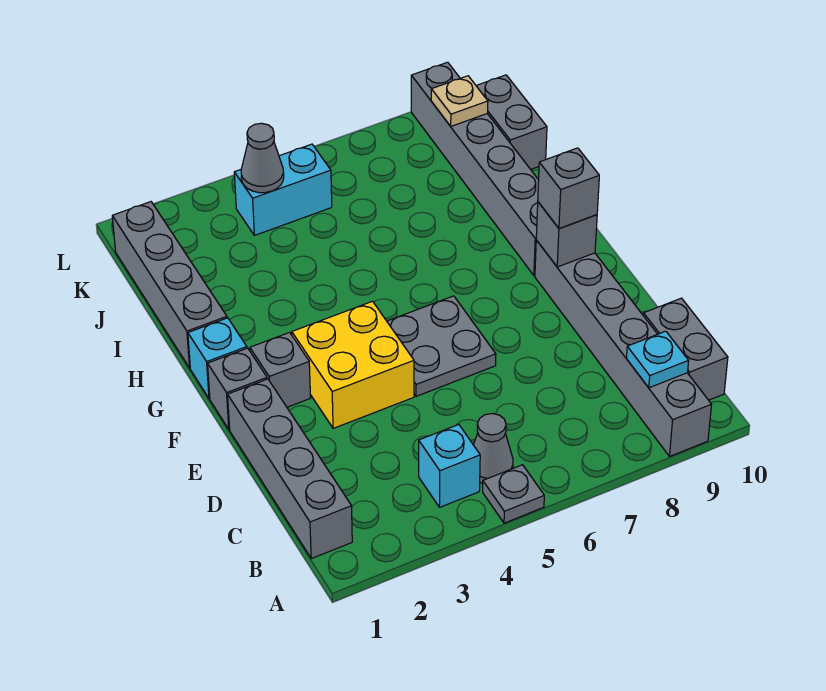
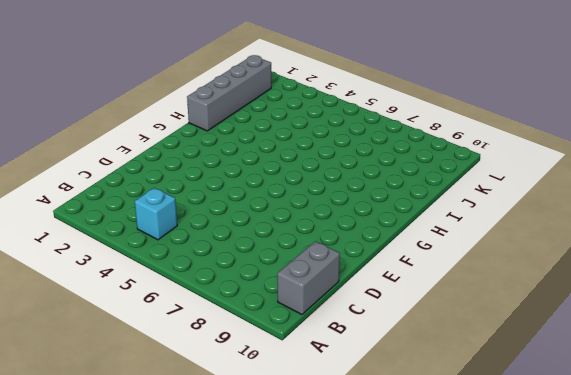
none -> grey 1x1 plate [483,465,544,523]
none -> grey 1x6 brick [535,240,712,457]
none -> grey 1x4 brick [228,379,352,559]

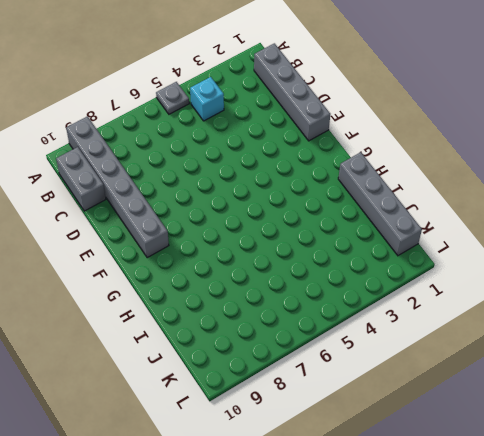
none -> grey 1x1 cone [474,414,513,483]
none -> yellow 2x2 brick [292,301,414,428]
none -> grey 2x2 plate [387,296,496,396]

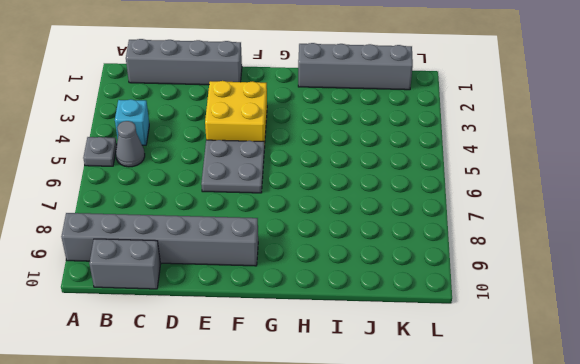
none -> grey 1x1 brick [208,348,267,429]
none -> grey 1x1 brick [250,332,311,407]
none -> cyan 1x1 brick [188,318,247,399]

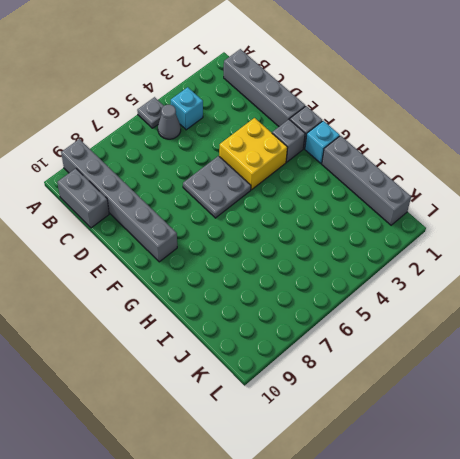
none -> grey 1x6 brick [411,62,539,276]
none -> grey 1x2 brick [476,75,547,169]
none -> cyan 1x2 brick [234,144,332,235]

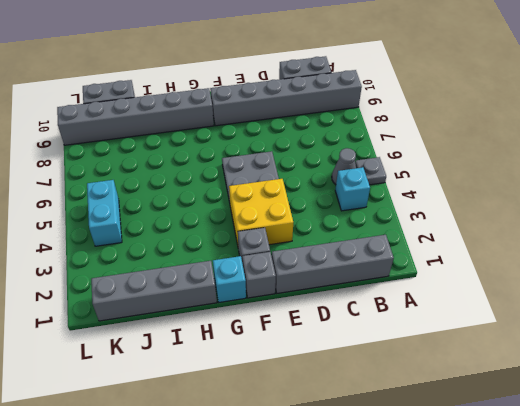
none -> cyan 1x1 plate [626,331,689,388]
none -> grey 1x1 brick [536,202,597,267]
none -> grey 1x1 cone [241,123,284,193]

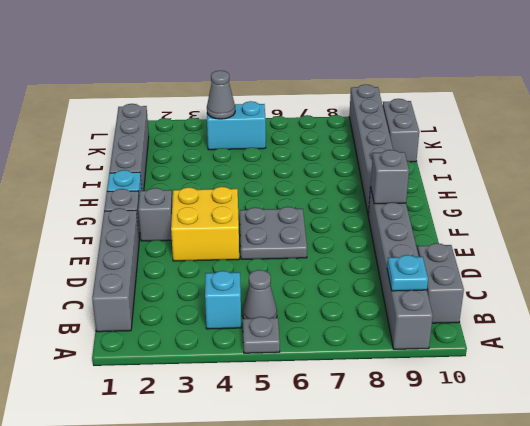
none -> tan 1x1 plate [431,76,488,126]
none -> grey 1x1 brick [538,148,599,228]

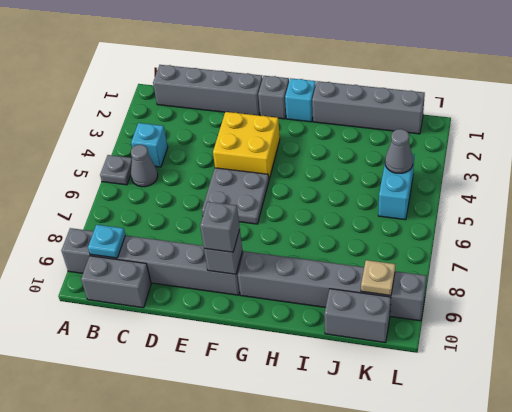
none -> grey 1x1 brick [250,332,311,407]

